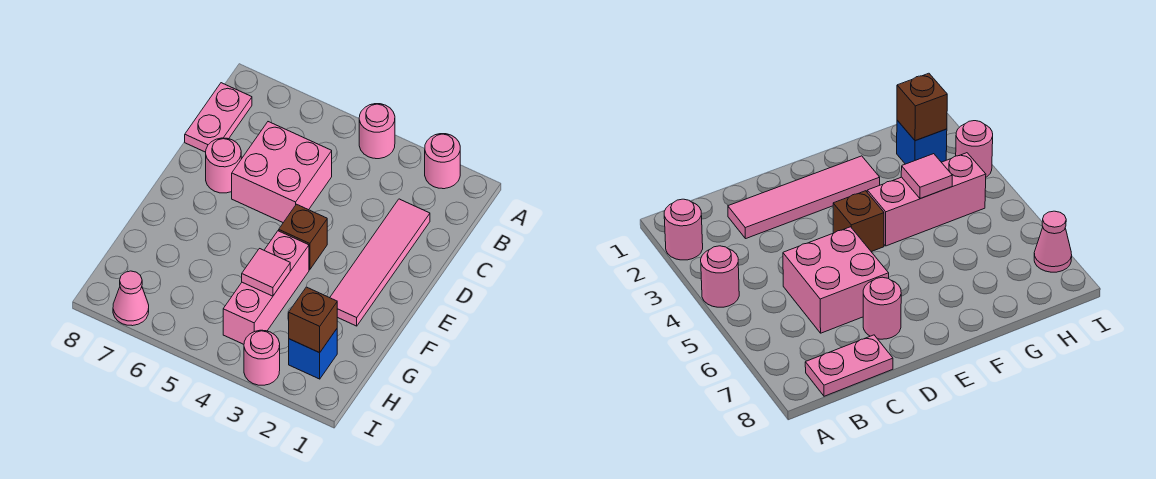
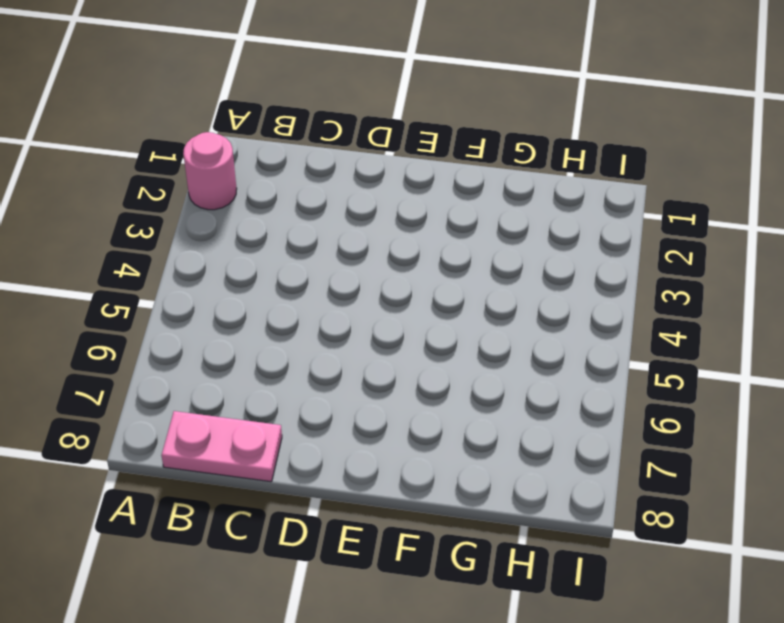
none -> pink 1x1 round brick [359,104,395,159]
none -> pink 1x4 tile [330,199,430,326]
none -> pink 2x2 brick [232,122,332,223]

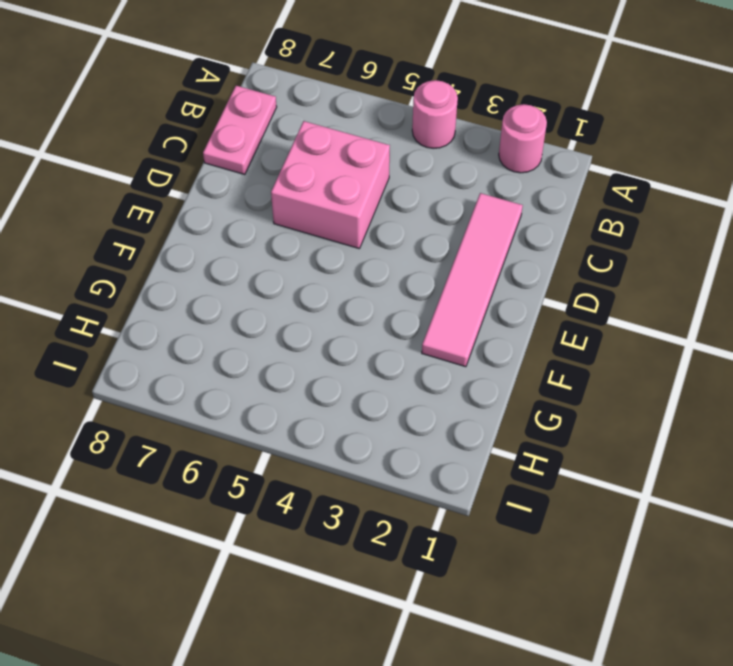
none -> pink 1x1 round brick [206,138,241,193]
none -> brown 1x1 brick [279,204,327,270]
none -> pink 1x3 brick [223,231,309,344]

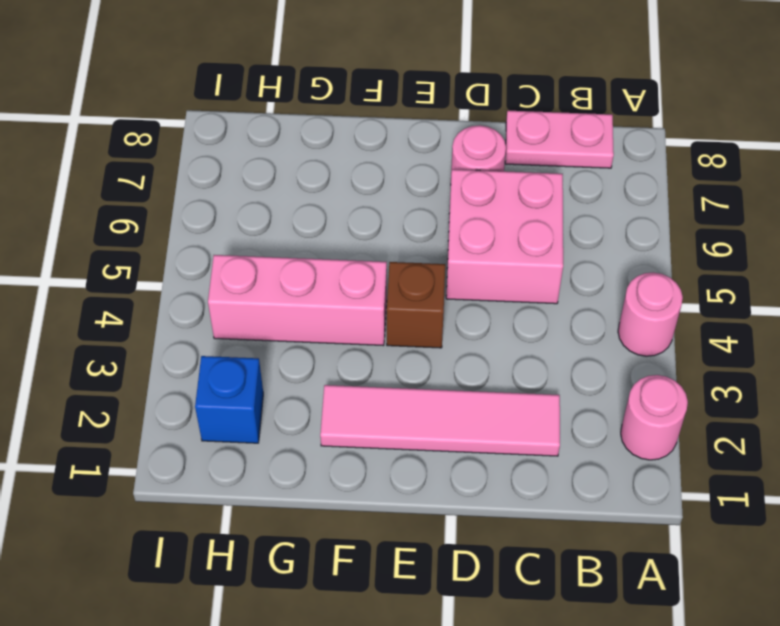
none -> pink 1x1 round brick [244,330,280,385]
none -> pink 1x1 cone [113,271,149,326]
none -> pink 1x1 tile [242,249,290,296]

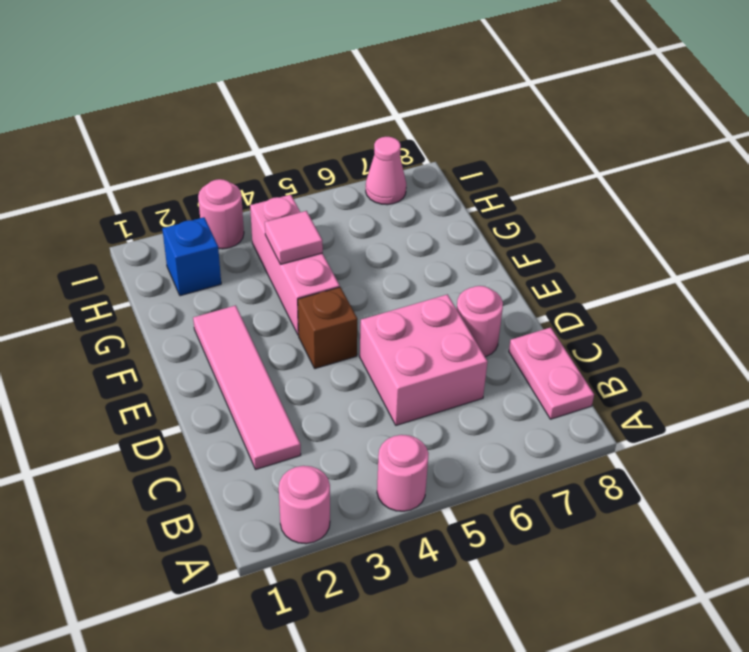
none -> brown 1x1 brick [289,287,337,353]

